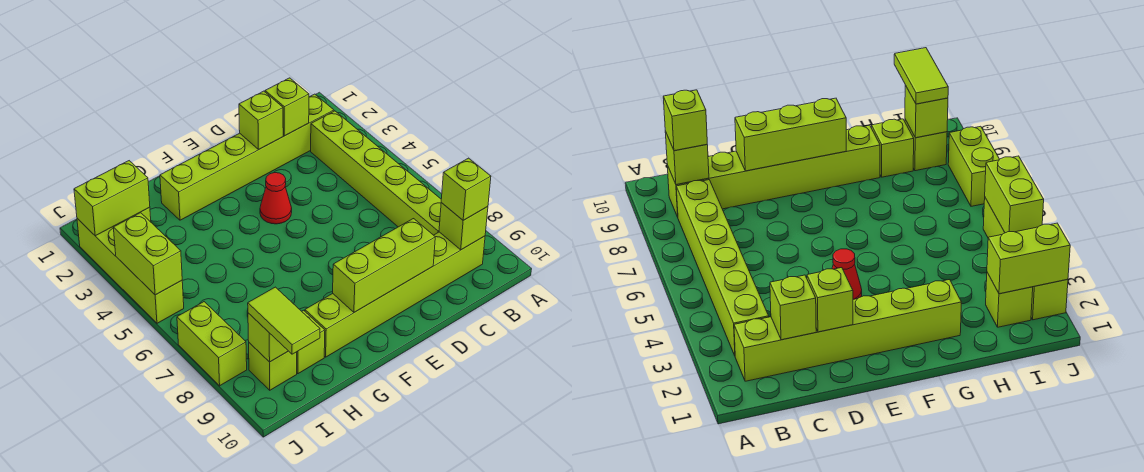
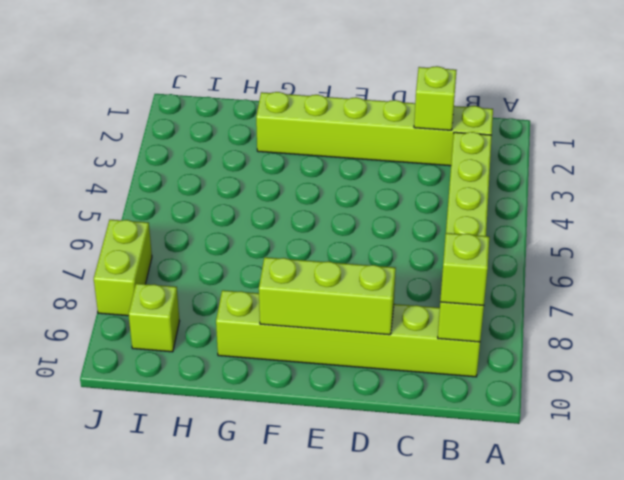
none -> red 1x1 cone [260,173,292,224]
none -> lime 1x1 brick [297,310,325,374]
none -> lime 1x1 brick [986,273,1033,327]

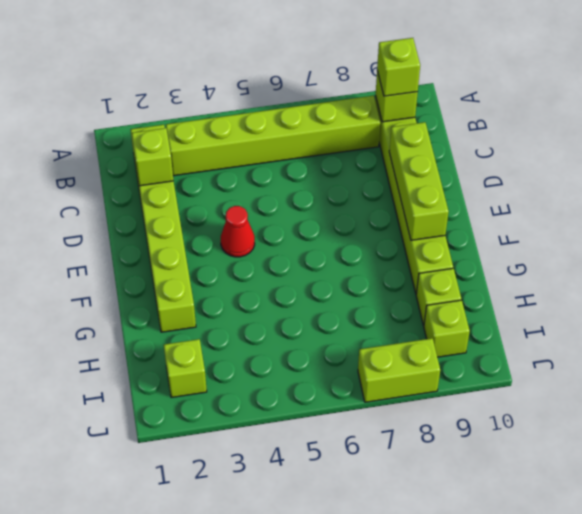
none -> lime 1x4 brick [77,218,184,323]
none -> lime 1x1 brick [239,91,283,149]
none -> lime 1x2 brick [74,161,150,236]

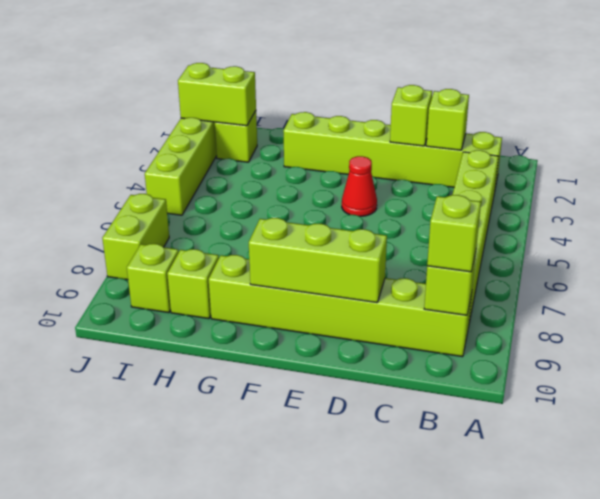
none -> lime 1x1 brick [248,313,288,362]
none -> lime 1x2 brick [113,213,182,295]
none -> lime 1x2 tile [248,287,320,354]

